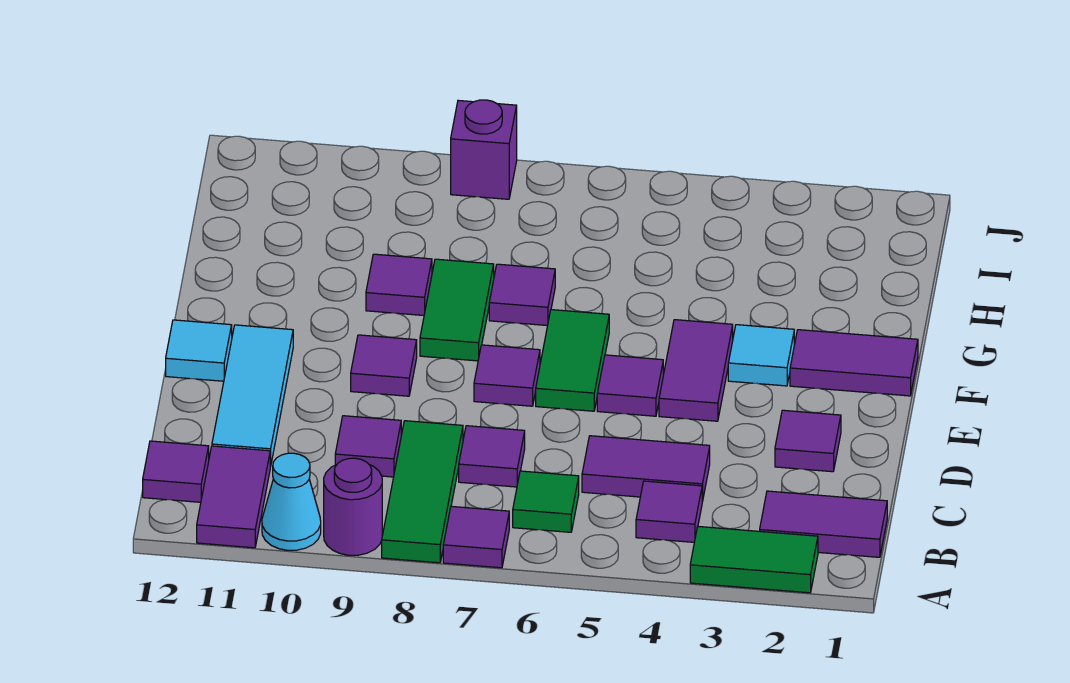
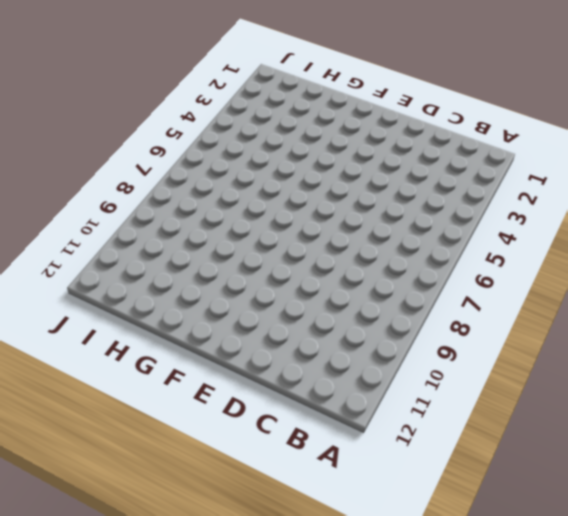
none -> green 1x2 tile [690,527,818,593]
none -> purple 1x1 tile [443,506,509,568]
none -> green 1x3 tile [382,421,463,563]

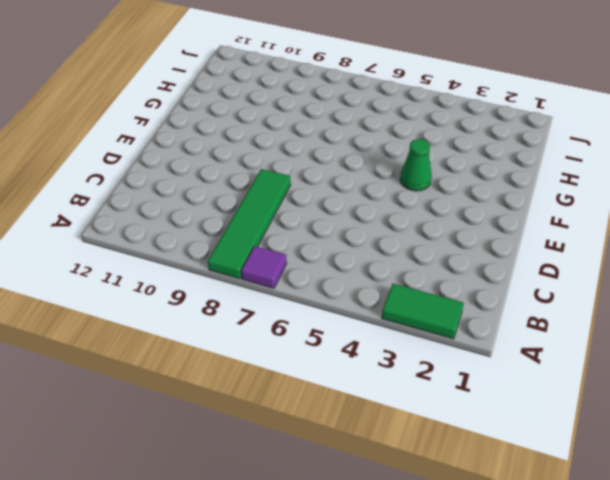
green 1x4 tile [208,169,291,279] -> green 1x3 tile [382,421,463,563]
green 1x1 cone [400,139,432,191] -> purple 1x2 tile [659,320,733,421]
none -> purple 1x1 round brick [324,458,382,555]
none -> cyan 1x1 cone [262,453,321,550]
none -> purple 1x2 tile [197,446,270,548]

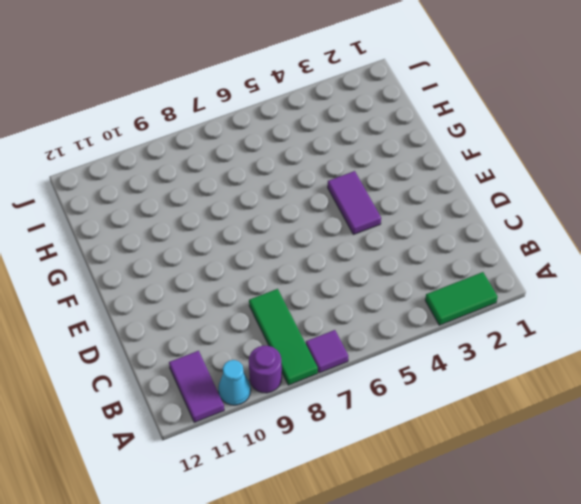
none -> purple 1x2 tile [760,491,887,557]
none -> purple 1x1 tile [636,481,702,542]
none -> green 1x1 tile [513,471,579,532]

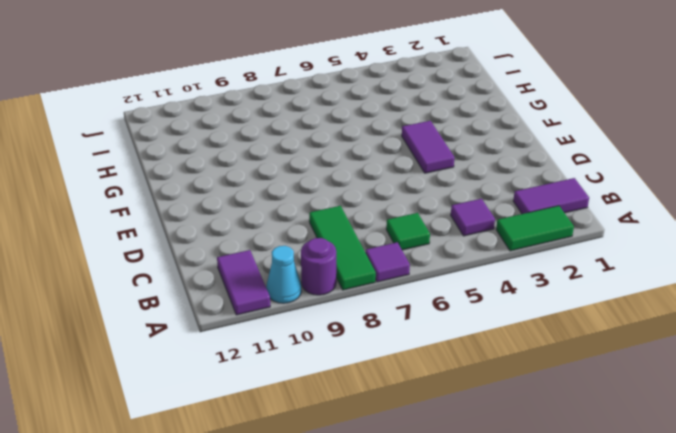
none -> purple 1x1 tile [143,441,209,502]
none -> purple 1x2 tile [582,436,710,502]
none -> purple 1x1 tile [459,426,525,487]

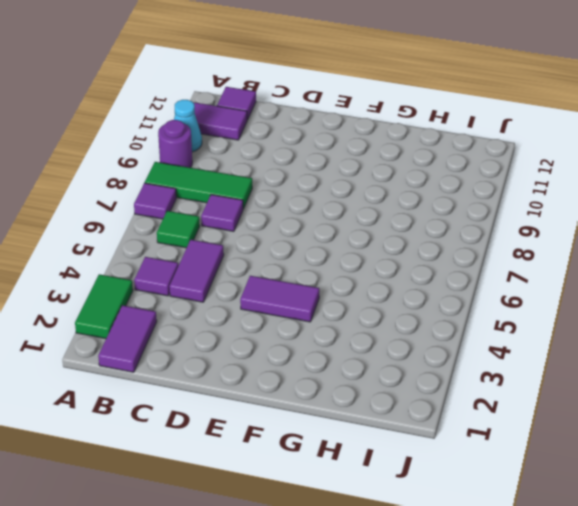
none -> purple 1x1 tile [335,416,401,477]
none -> cyan 1x3 tile [212,325,293,467]
none -> purple 1x1 tile [775,410,841,472]

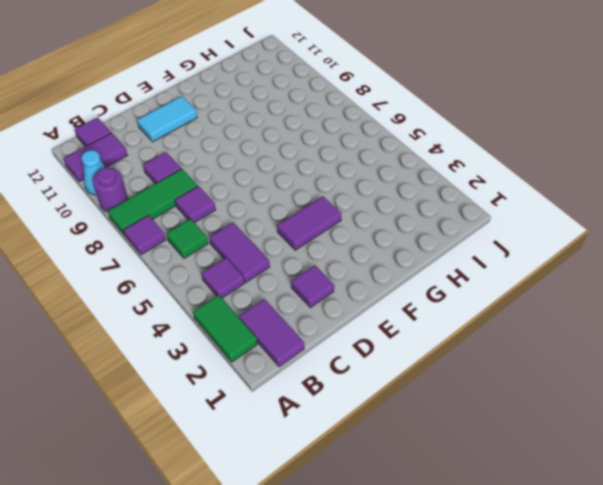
cyan 1x2 tile [137,96,197,142] -> cyan 1x3 tile [212,325,293,467]
none -> purple 1x1 tile [597,355,663,416]
none -> green 1x2 tile [536,310,609,411]
none -> purple 1x1 tile [474,345,540,406]

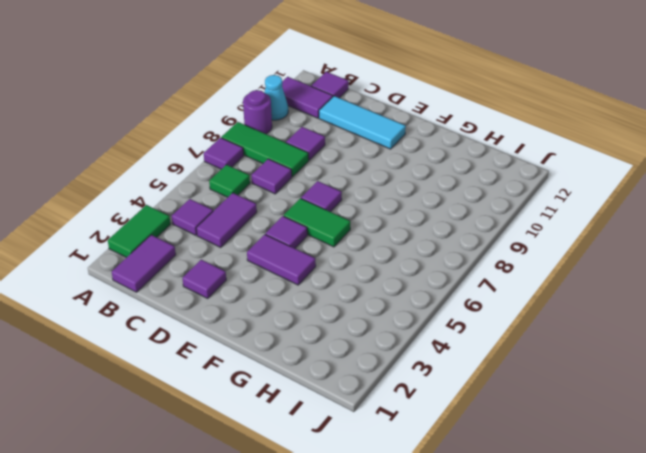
none -> purple 1x1 tile [351,335,417,396]
none -> cyan 1x1 tile [166,320,232,381]
none -> purple 1x2 tile [790,330,918,396]

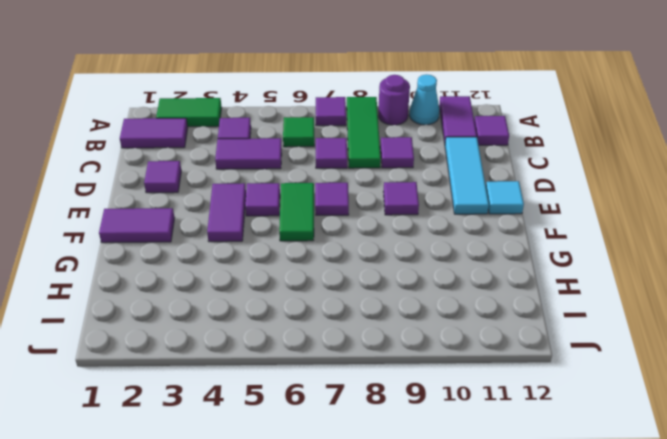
none -> cyan 1x1 tile [728,325,794,386]
none -> green 1x2 tile [420,259,494,361]
none -> purple 1x1 tile [489,264,555,326]

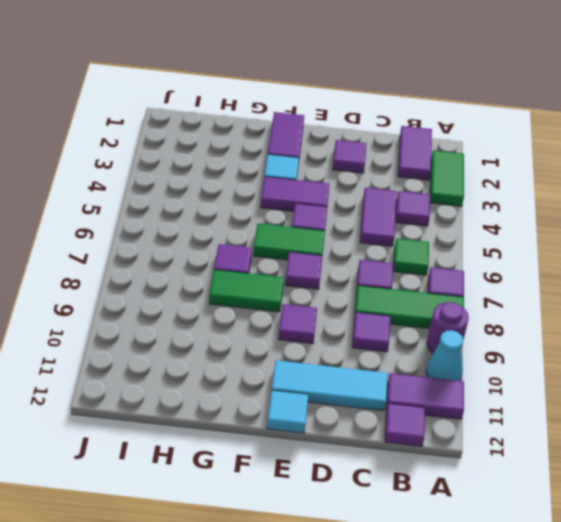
none -> purple 1x1 tile [366,254,432,315]
none -> purple 1x1 brick [451,100,517,199]

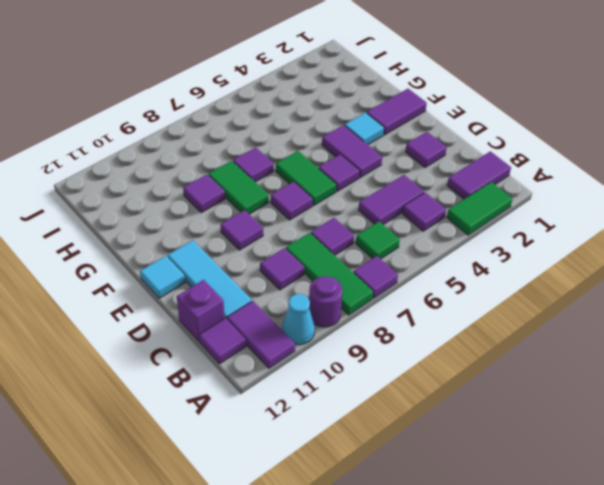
purple 1x1 brick [177,280,225,341] -> purple 1x1 brick moved to [451,100,517,199]

